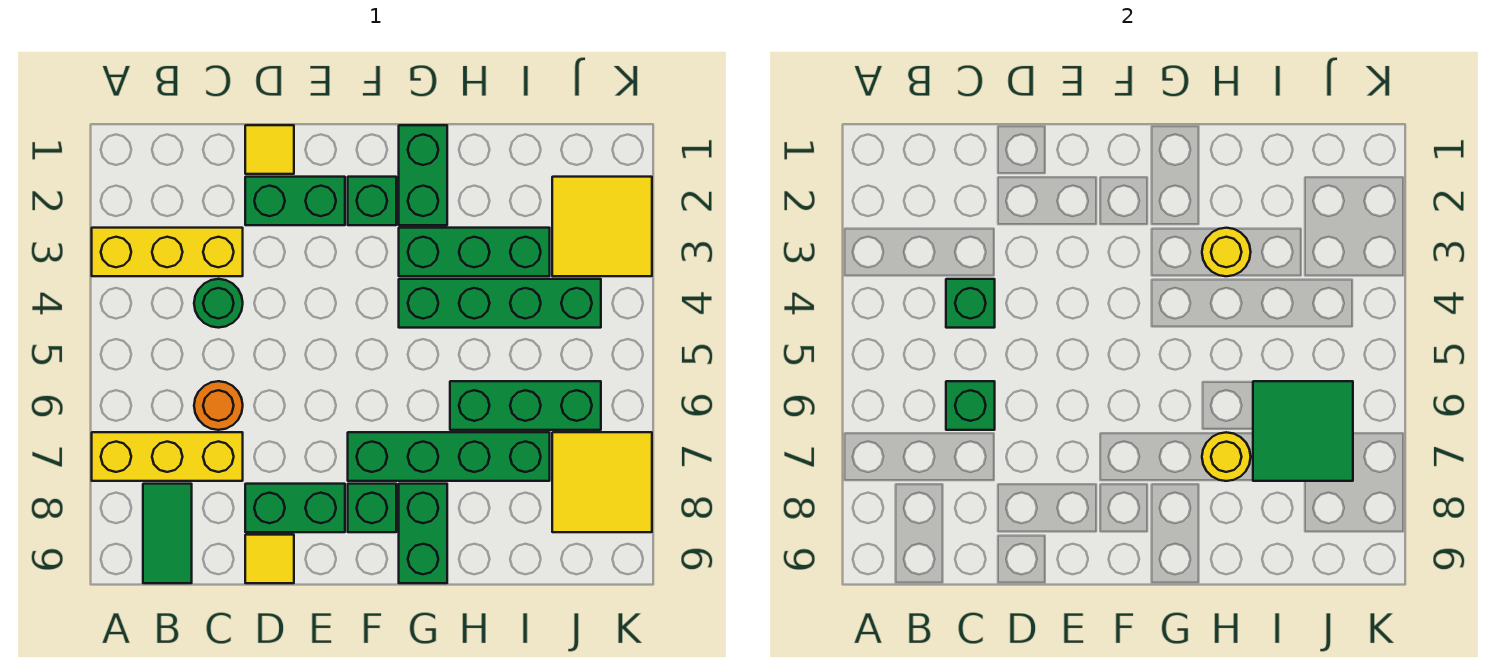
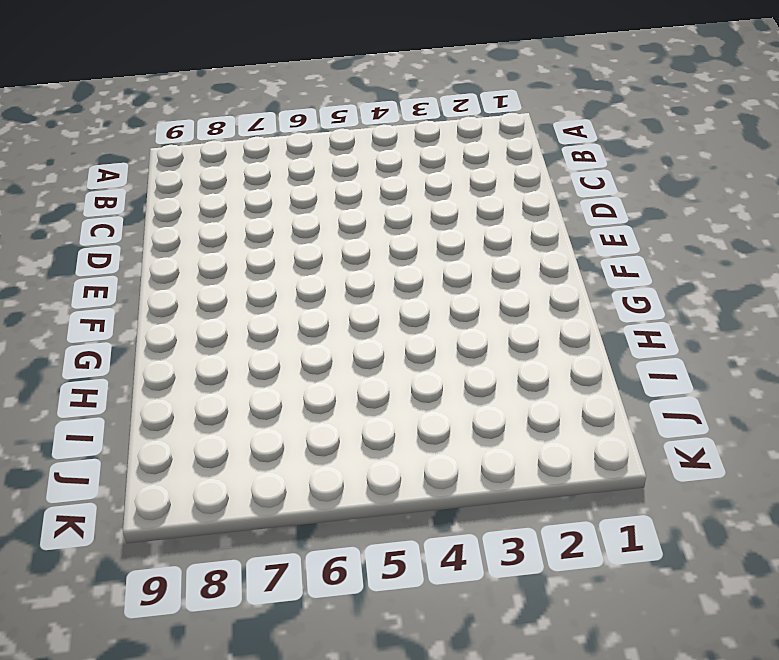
none -> yellow 1x3 brick [92,228,243,276]
none -> yellow 1x3 brick [92,432,243,481]
none -> green 1x2 tile [143,484,192,583]

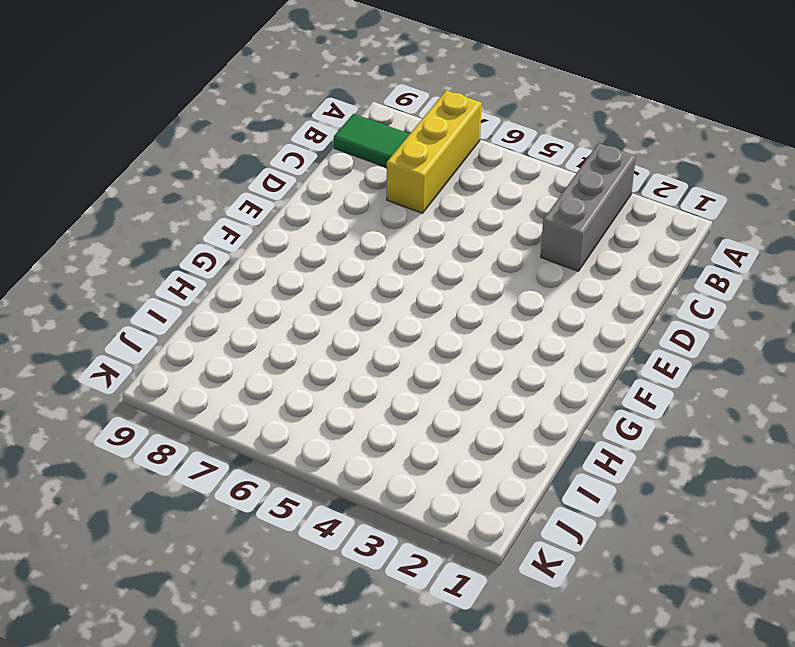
grey 1x3 brick [541,143,636,271] -> yellow 1x3 brick [92,228,243,276]
none -> green 1x1 round brick [194,279,243,328]
none -> orange 1x1 round brick [194,381,243,430]
none -> yellow 1x1 tile [245,125,294,174]

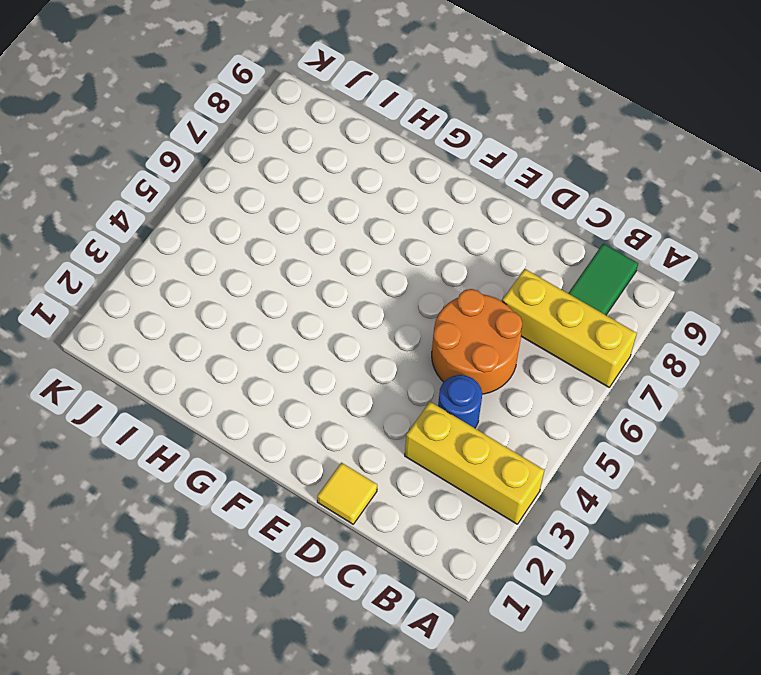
blue 1x1 round brick [438,375,482,428] -> green 1x1 round brick [194,279,243,328]
orange 2x2 round brick [432,289,522,394] -> orange 1x1 round brick [194,381,243,430]
none -> green 1x2 brick [245,177,345,225]
none -> green 1x2 brick [245,484,345,532]
none -> yellow 1x1 tile [245,535,294,583]

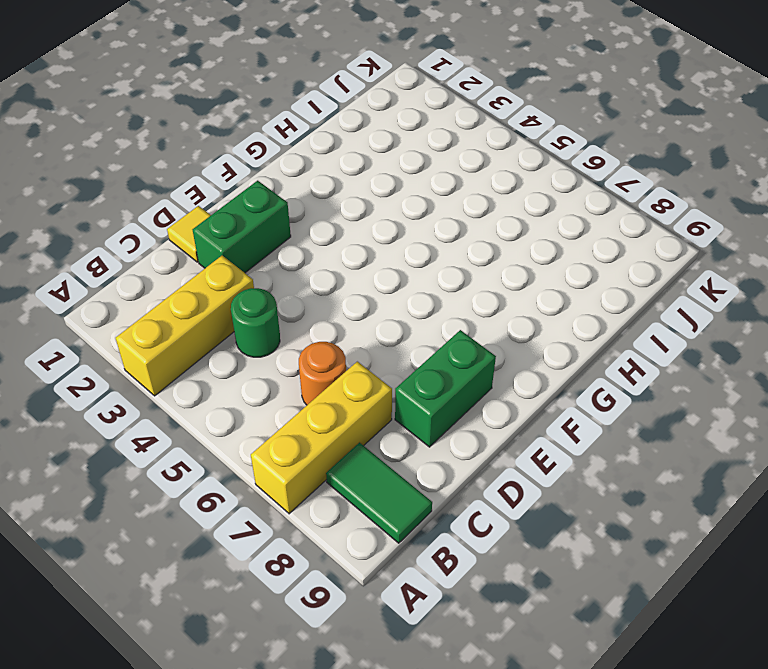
none -> yellow 1x1 tile [245,535,294,583]
none -> green 1x1 brick [348,177,396,225]
none -> green 1x4 brick [348,432,550,481]

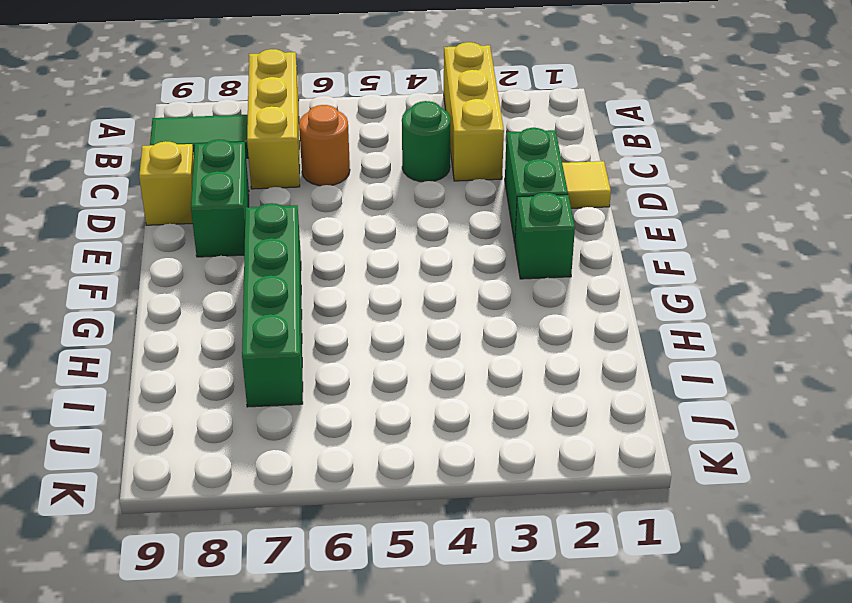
yellow 1x1 brick [139,141,194,225] -> yellow 1x1 tile [245,535,294,583]
none -> green 1x1 brick [348,484,396,532]
none -> green 1x2 brick [399,125,447,225]
none -> green 1x3 brick [399,228,550,276]

